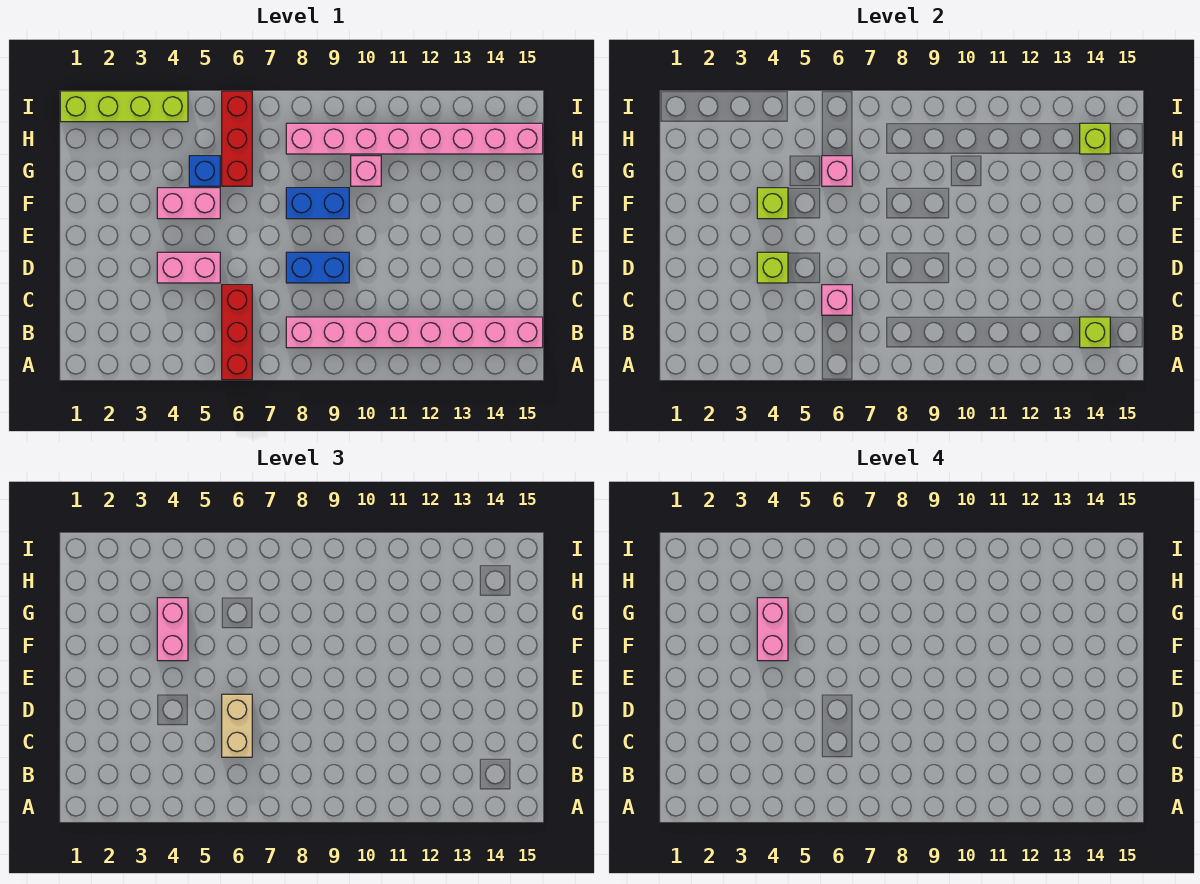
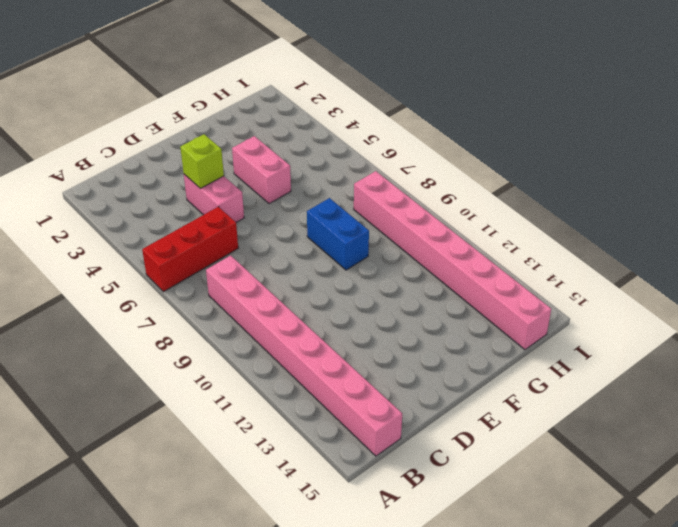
none -> blue 1x2 brick [286,252,349,283]
none -> blue 1x1 brick [189,156,220,186]
none -> red 1x3 brick [222,91,252,186]

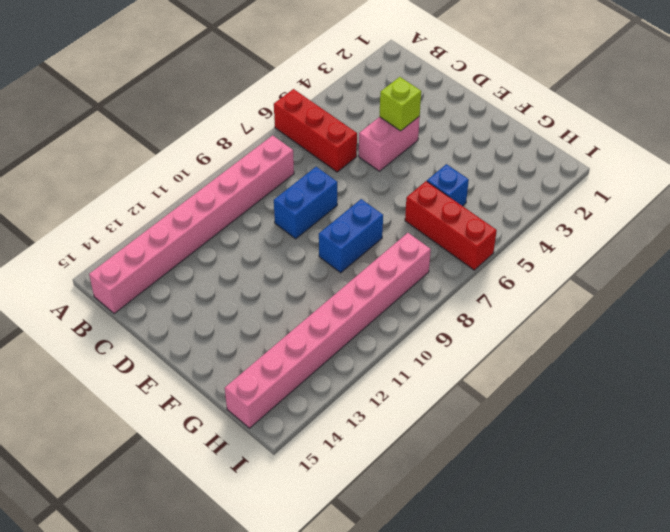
none -> pink 1x2 brick [157,188,220,219]
none -> pink 1x1 brick [351,156,381,186]
none -> lime 1x4 brick [60,91,188,122]

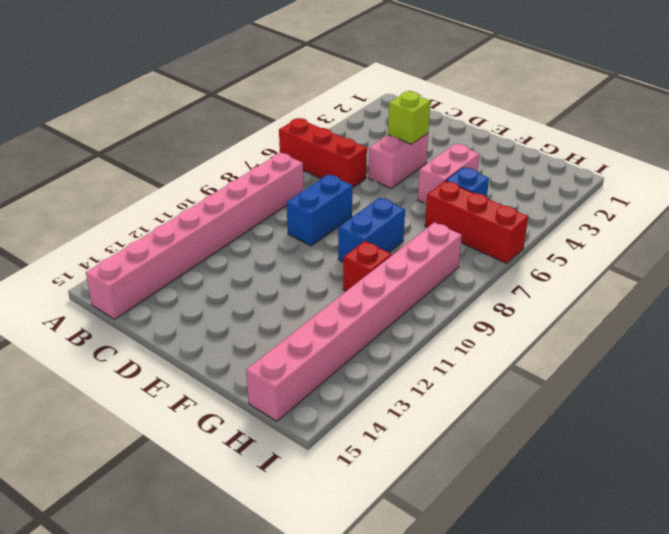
red 1x1 brick [343,241,392,291] -> pink 1x1 brick [351,156,381,186]
none -> lime 1x4 brick [60,91,188,122]
none -> lime 1x1 brick [1080,317,1110,348]
none -> pink 1x1 brick [822,285,852,315]

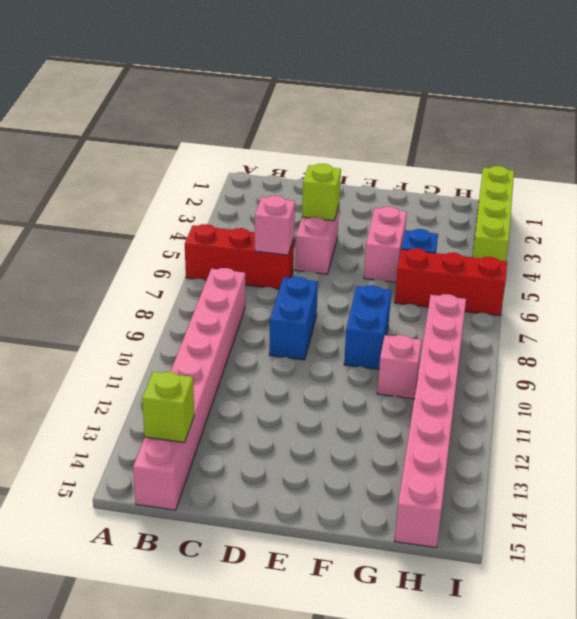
none -> lime 1x1 brick [757,188,788,219]
none -> pink 1x1 brick [822,156,852,186]
none -> lime 1x1 brick [1080,123,1110,154]

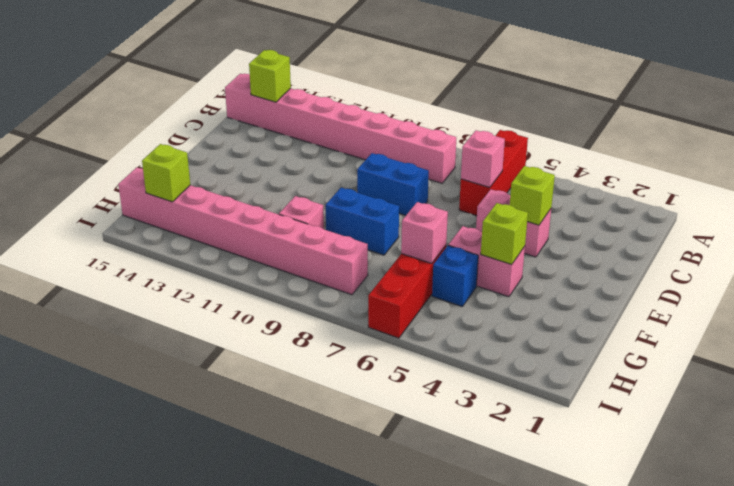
none -> lime 1x4 brick [60,91,188,122]
none -> tan 1x2 brick [222,694,252,757]
none -> pink 1x2 brick [157,598,188,661]

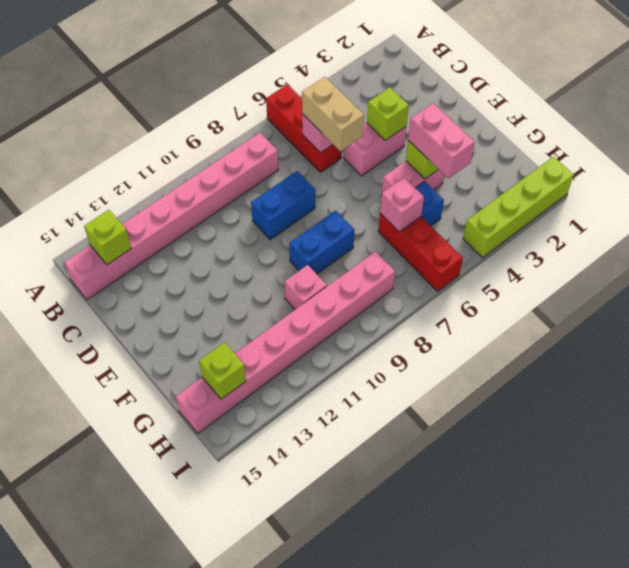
none -> pink 1x2 brick [757,598,788,661]

